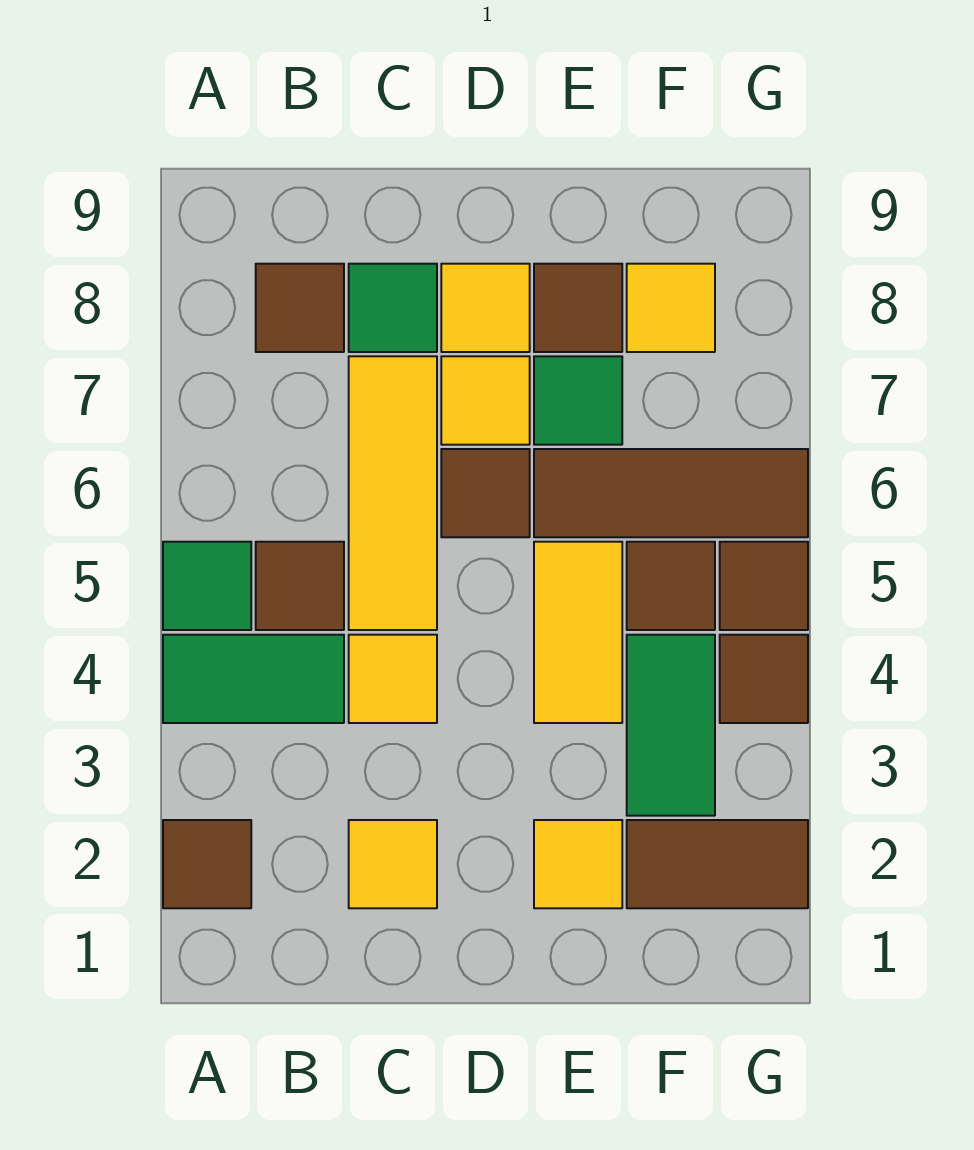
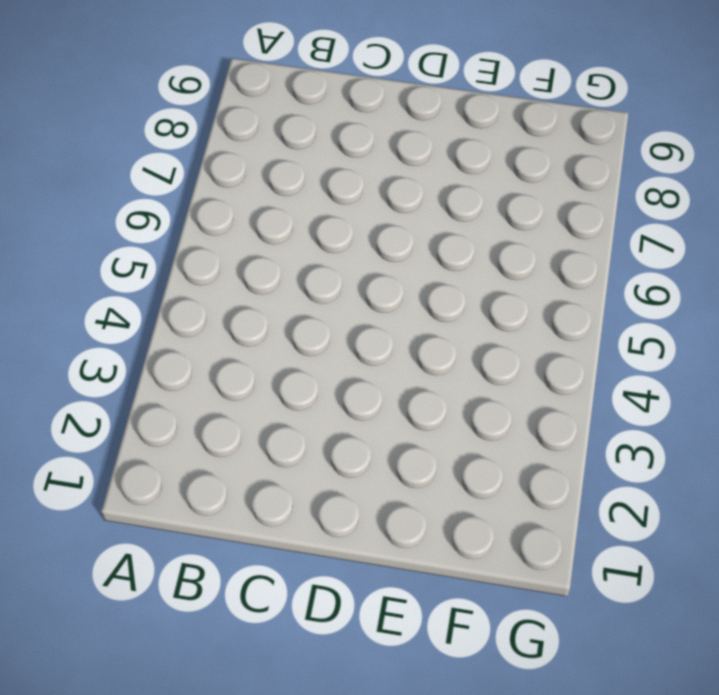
none -> brown 1x1 tile [163,820,251,908]
none -> green 1x2 tile [163,635,344,723]
none -> green 1x1 tile [163,542,251,630]

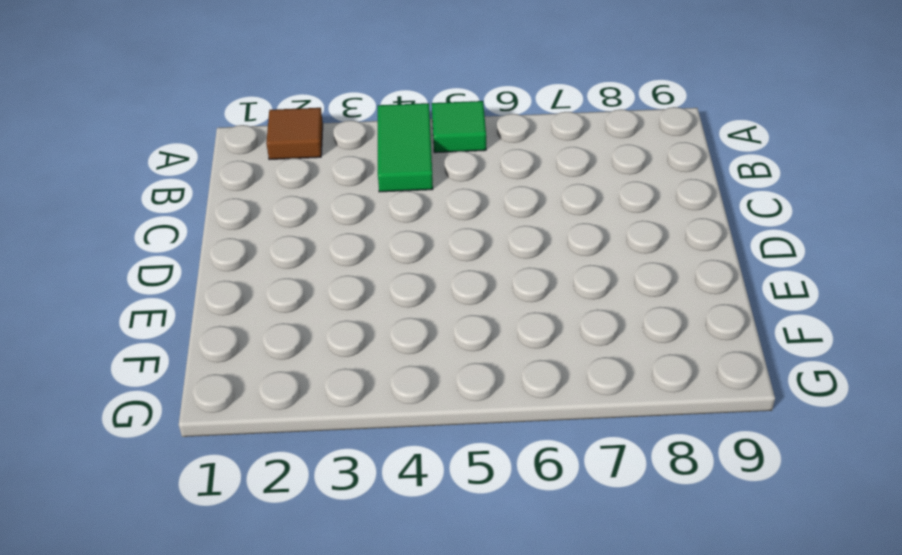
none -> brown 1x1 tile [256,542,344,630]
none -> brown 1x1 tile [256,264,344,352]
none -> yellow 1x1 tile [349,820,437,908]

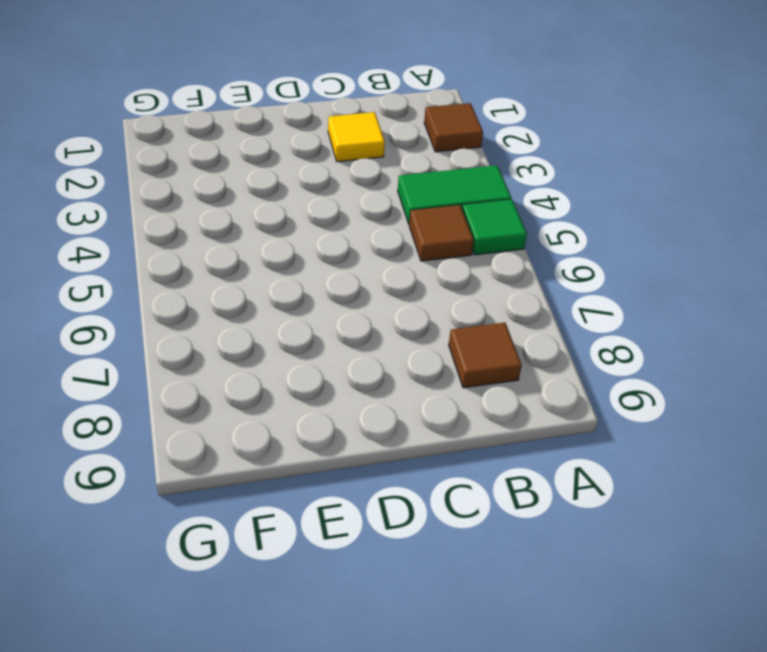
none -> yellow 1x1 tile [349,635,437,723]
none -> yellow 1x3 tile [349,356,437,630]
none -> green 1x1 tile [349,264,437,352]

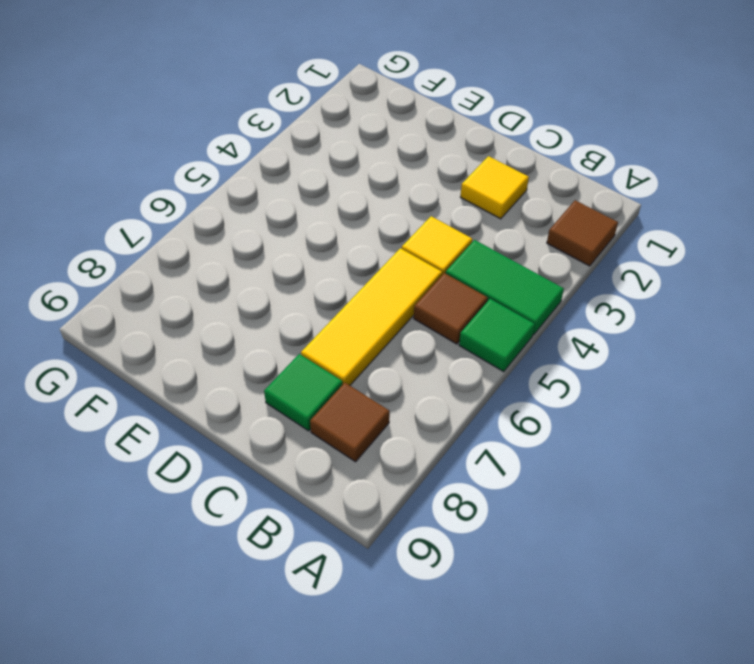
none -> brown 1x1 tile [441,449,530,537]
none -> yellow 1x1 tile [441,356,530,445]
none -> yellow 1x1 tile [441,264,530,352]

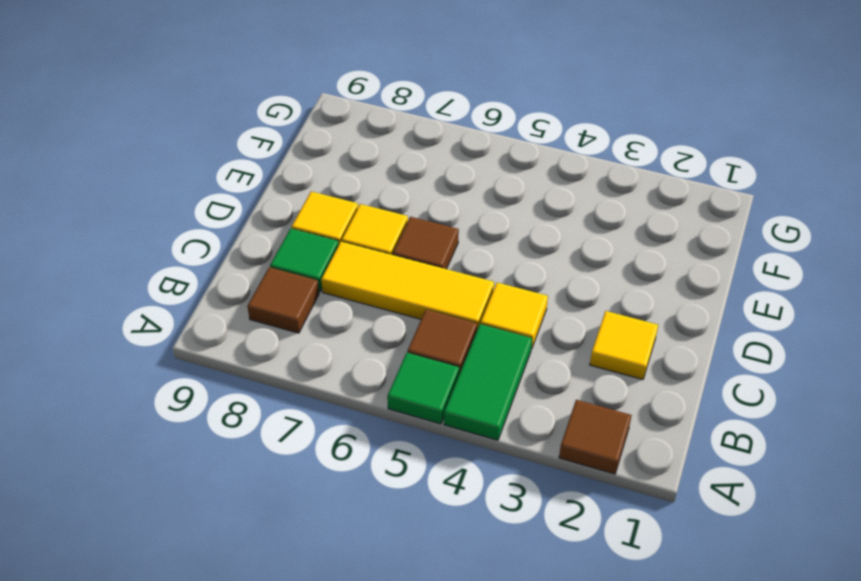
none -> yellow 1x1 tile [534,820,622,908]
none -> yellow 1x2 tile [534,542,622,723]
none -> brown 1x3 tile [534,449,808,537]

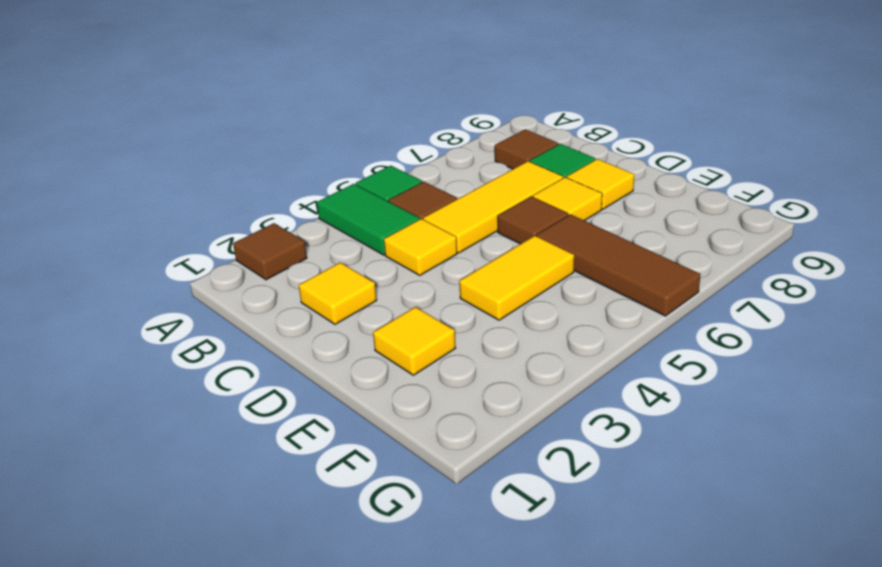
none -> green 1x1 tile [534,356,622,445]
none -> brown 1x1 tile [534,264,622,352]
none -> brown 1x2 tile [627,820,808,908]

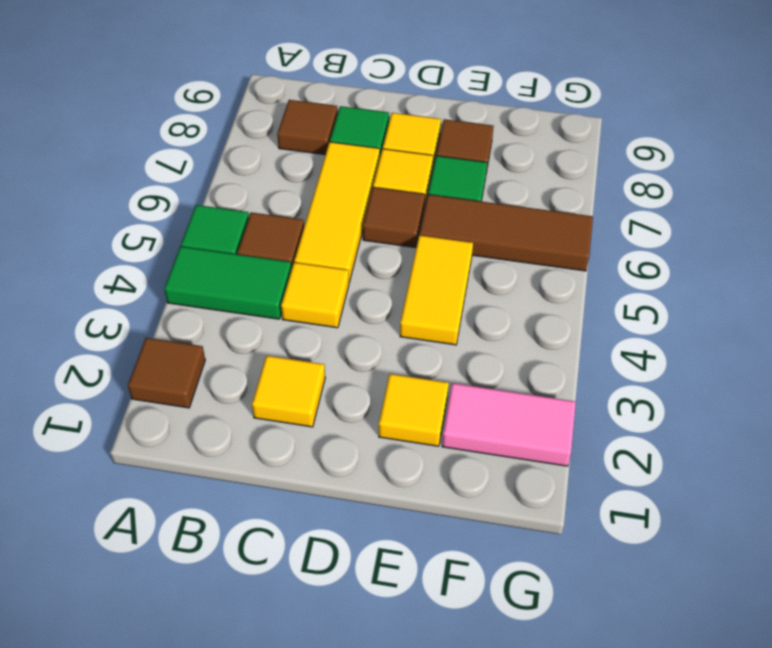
pink 1x2 tile [442,383,576,466] -> brown 1x2 tile [627,820,808,908]
none -> green 1x2 tile [627,635,715,816]
none -> brown 1x1 tile [627,542,715,630]
none -> yellow 1x1 tile [627,264,715,352]

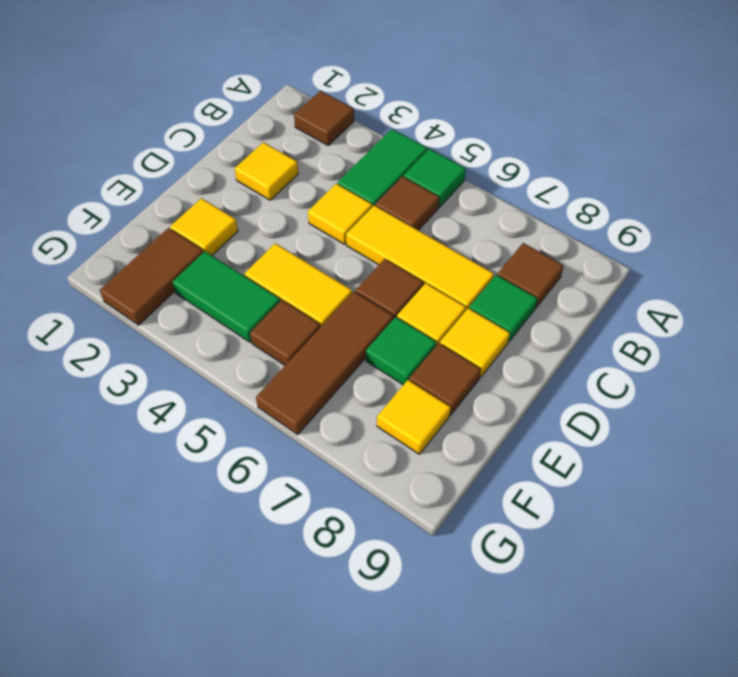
none -> brown 1x1 tile [720,635,808,723]
none -> brown 1x1 tile [720,542,808,630]

